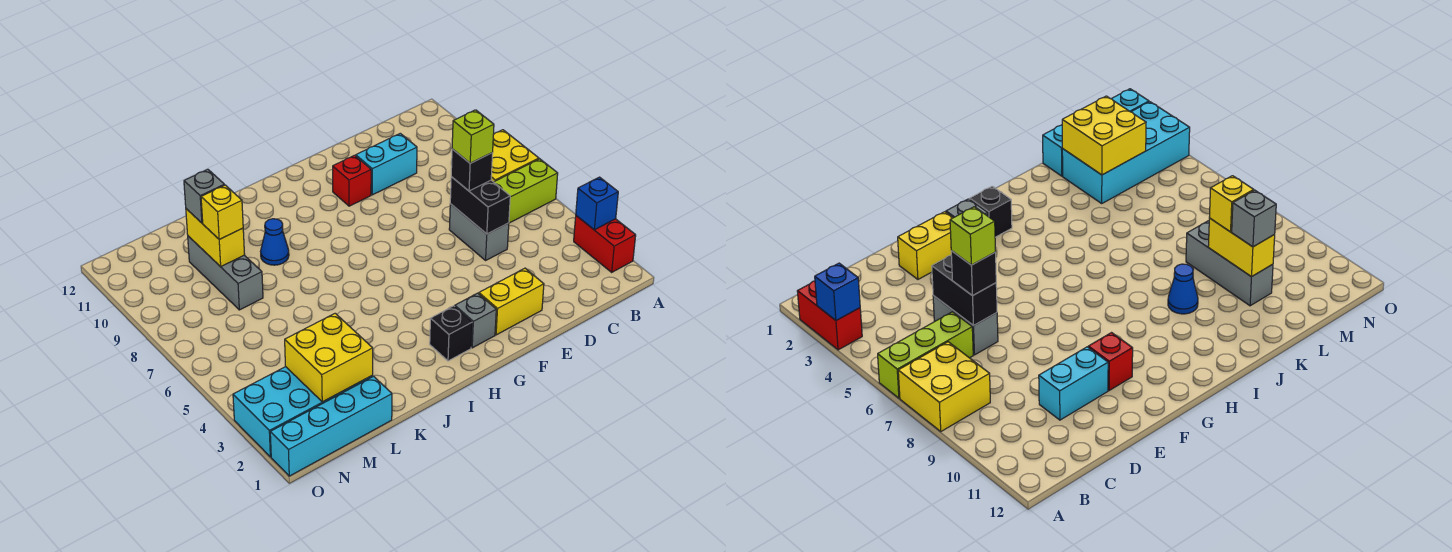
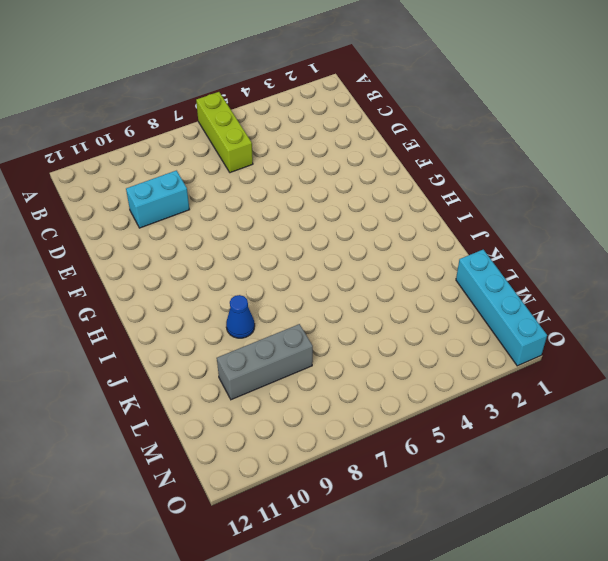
cyan 1x2 brick [126,171,190,228] -> cyan 1x2 brick turned to [356,133,417,195]
none -> red 1x2 brick [574,216,636,272]
none -> yellow 2x2 brick [491,130,539,182]
none -> grey 1x2 brick [449,204,509,260]

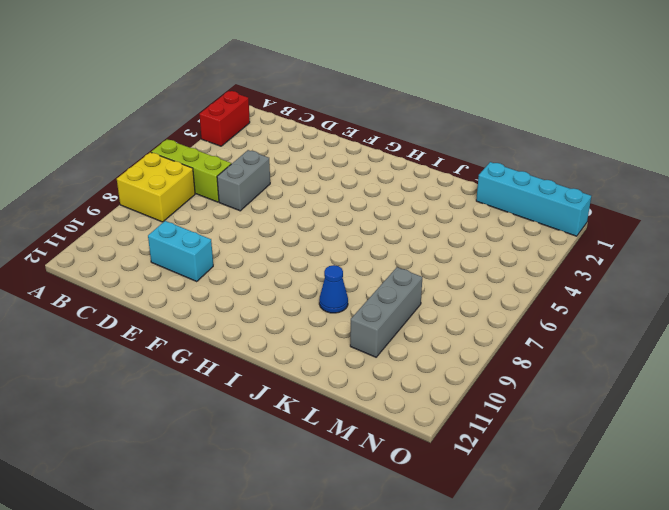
none -> yellow 1x2 brick [479,268,544,335]
none -> red 1x1 brick [333,155,371,206]
none -> grey 1x1 brick [454,293,496,348]

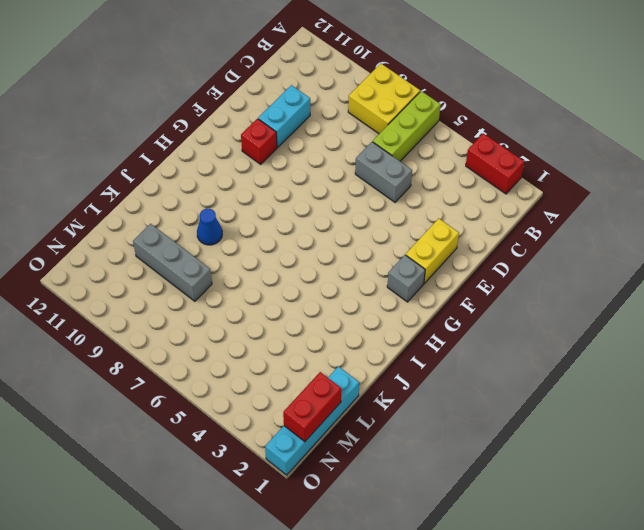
red 1x2 brick [283,372,341,442] -> none
none -> black 1x1 brick [430,306,472,361]
none -> cyan 2x4 brick [233,367,373,457]
none -> blue 1x1 brick [576,177,618,230]

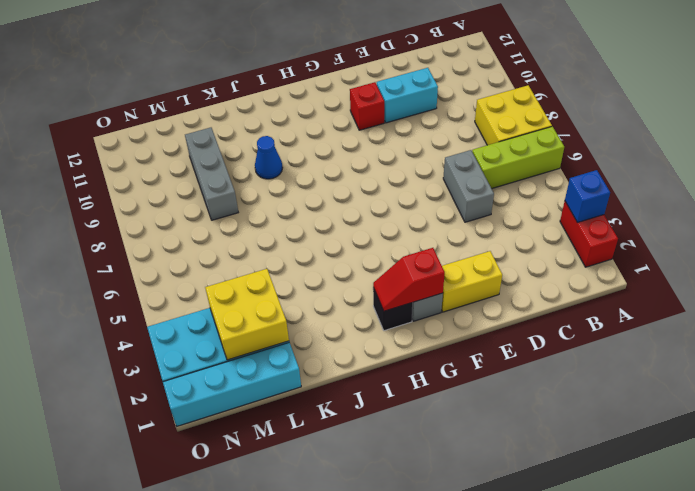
red 1x2 slope [373,248,445,311] -> none
none -> black 1x2 brick [450,177,510,234]
none -> yellow 1x2 brick [186,209,245,267]
none -> black 1x1 brick [451,149,493,191]

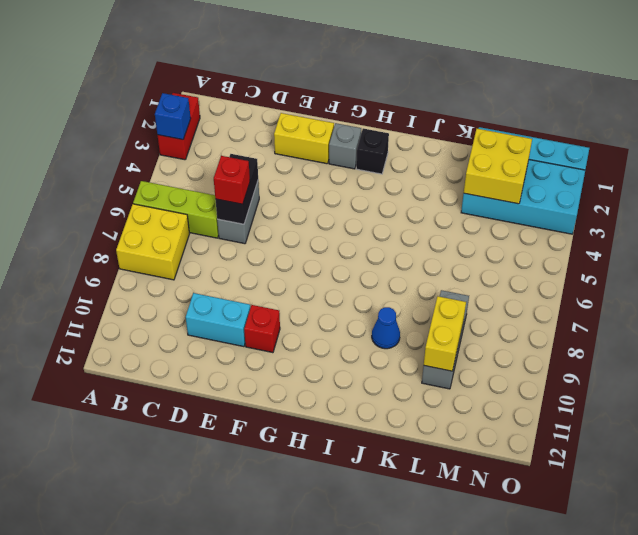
red 1x1 brick [214,156,250,204] -> black 1x1 brick [451,149,493,191]
none -> yellow 1x1 brick [201,185,243,239]
none -> grey 1x1 brick [184,169,224,223]
none -> lime 1x1 brick [452,110,494,163]

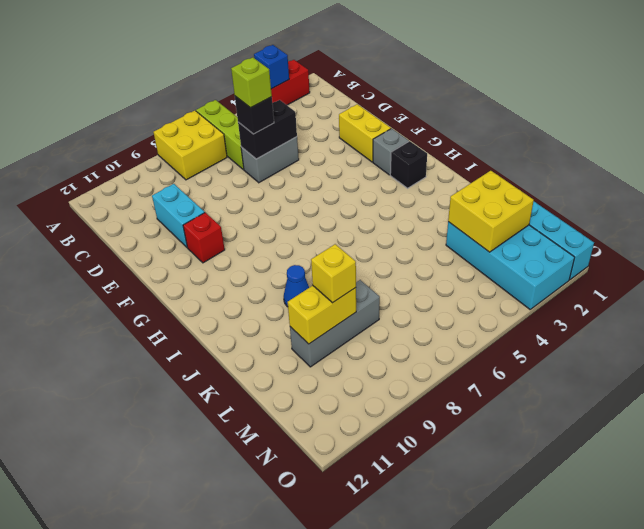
none -> grey 1x1 brick [184,169,224,223]

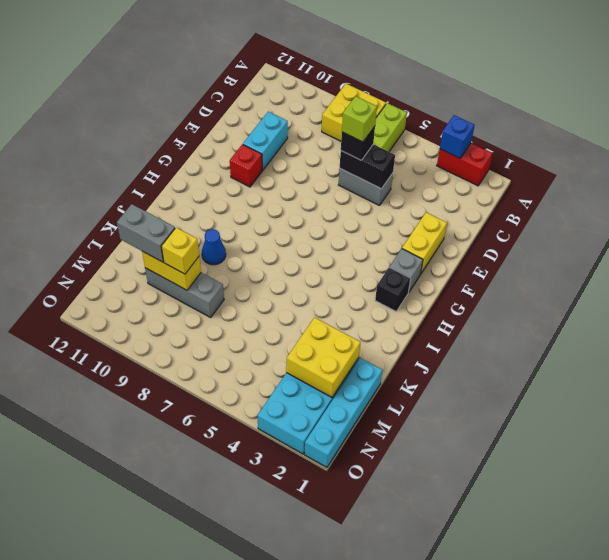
grey 1x2 brick [117,204,175,262] -> grey 1x1 brick [184,169,224,223]

